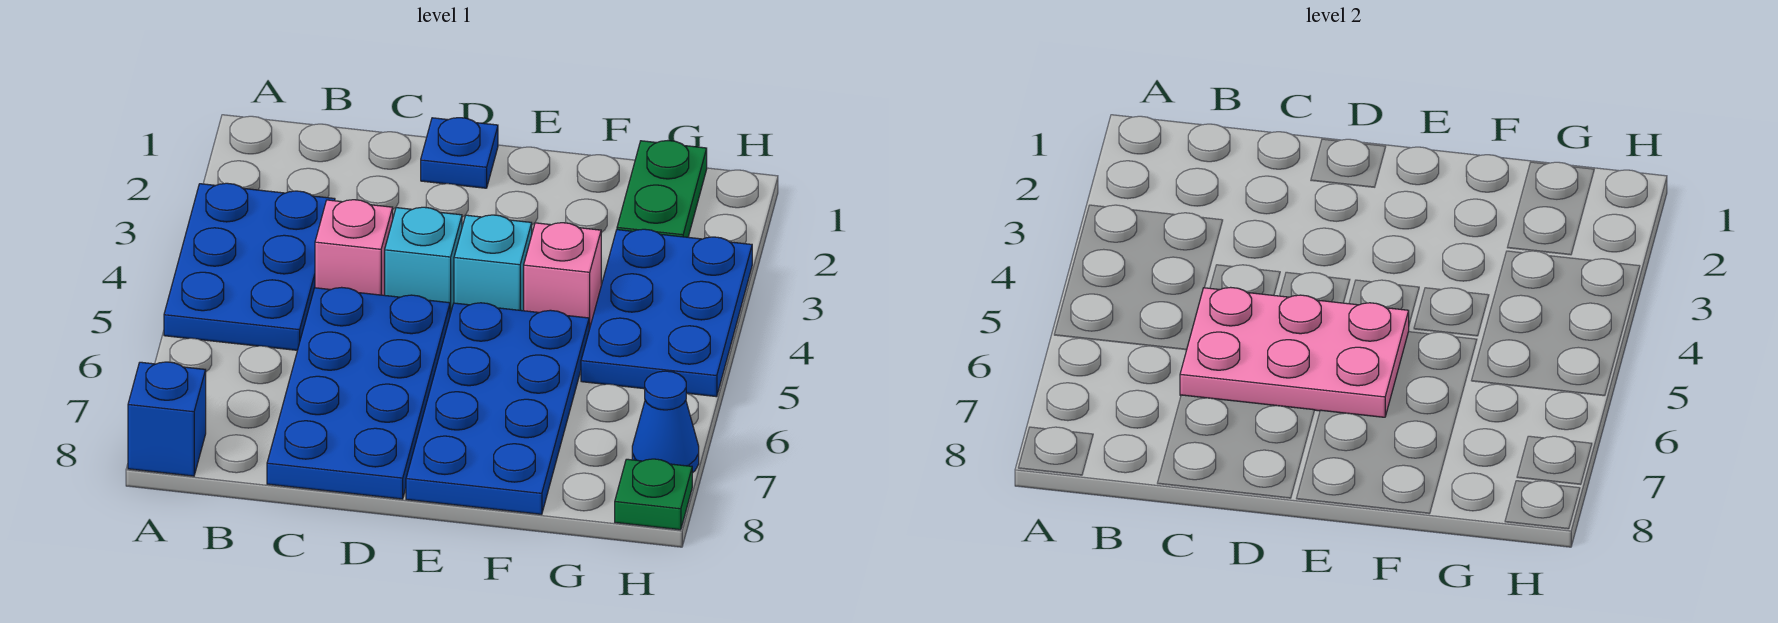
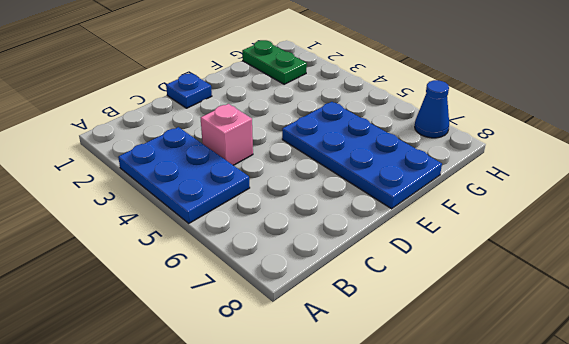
none -> blue 1x1 brick [128,362,206,476]
none -> blue 2x4 plate [267,287,450,499]
none -> cyan 1x1 brick [385,207,462,314]

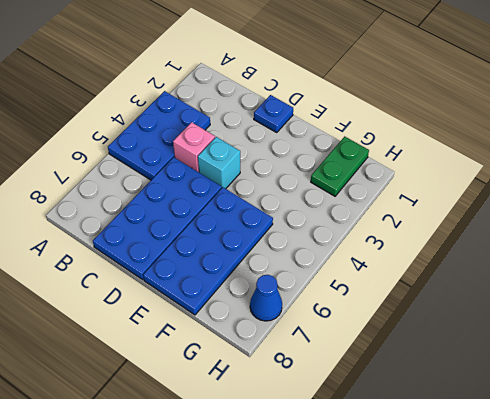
none -> blue 1x1 brick [128,362,206,476]
none -> cyan 1x1 brick [454,215,532,311]
none -> pink 1x1 brick [524,223,601,329]

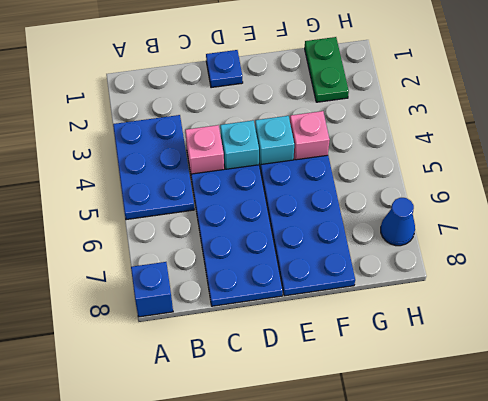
none -> blue 2x3 plate [581,229,752,397]
none -> green 1x1 plate [615,459,692,530]
none -> pink 2x3 plate [1180,287,1409,417]

